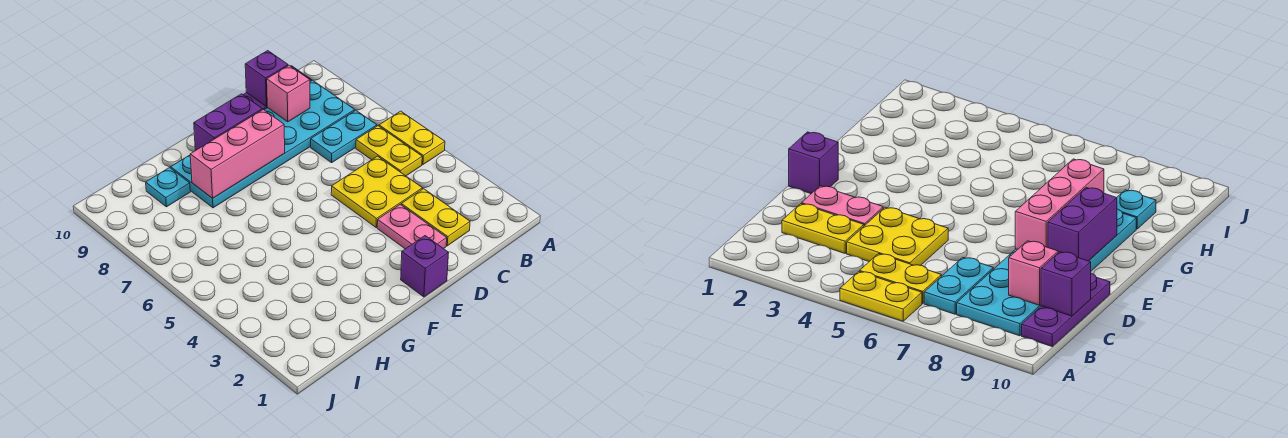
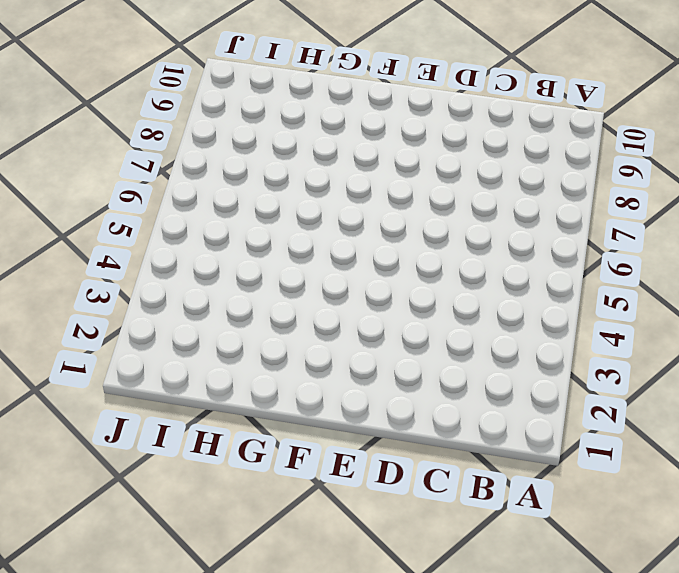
none -> yellow 1x2 plate [379,111,445,164]
none -> yellow 1x2 plate [356,126,422,176]
none -> cyan 1x2 plate [311,110,377,163]

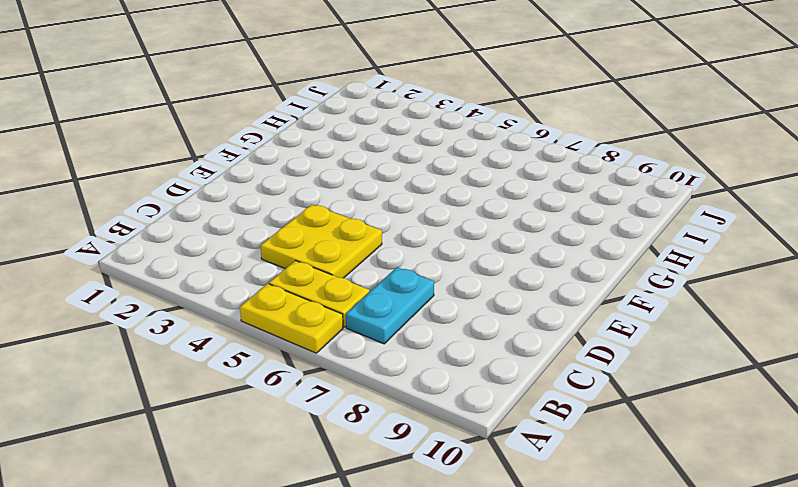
none -> cyan 2x6 plate [171,80,355,208]
none -> purple 1x3 plate [1022,273,1110,346]
none -> yellow 1x2 plate [401,189,470,246]

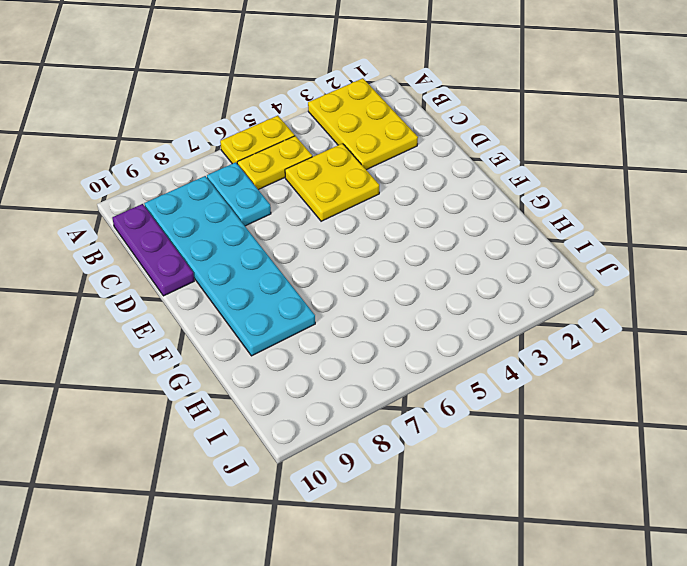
yellow 2x3 plate [308,78,418,170] -> yellow 1x2 plate [401,189,470,246]
none -> pink 1x2 plate [377,204,447,249]
none -> purple 1x1 brick [401,236,448,297]
none -> cyan 1x1 plate [146,168,190,207]

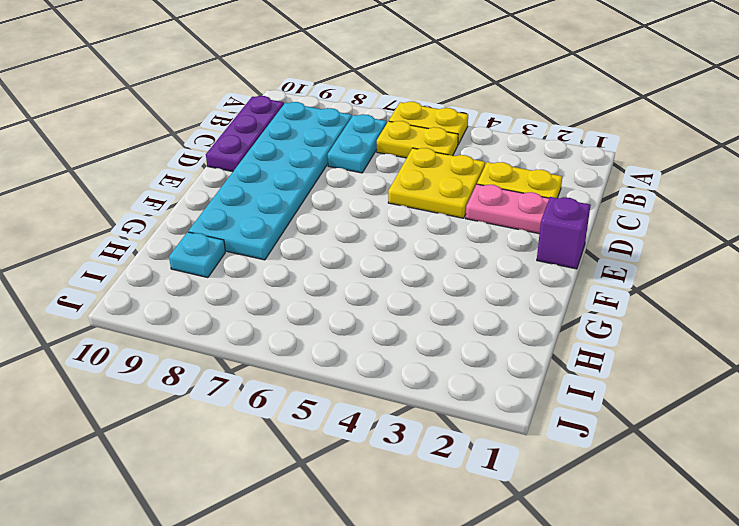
none -> pink 1x1 brick [267,65,310,122]
none -> purple 1x1 brick [245,51,288,107]
none -> pink 1x3 brick [190,110,285,198]

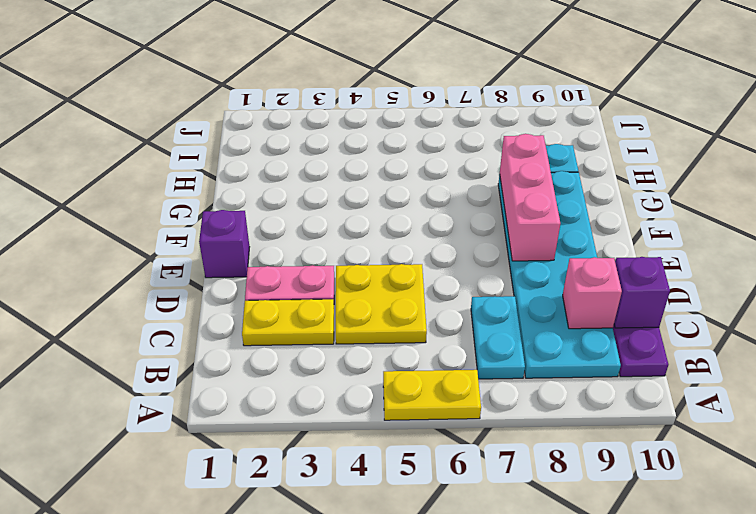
none -> yellow 1x2 plate [356,126,422,176]
none -> purple 1x2 brick [194,94,263,151]

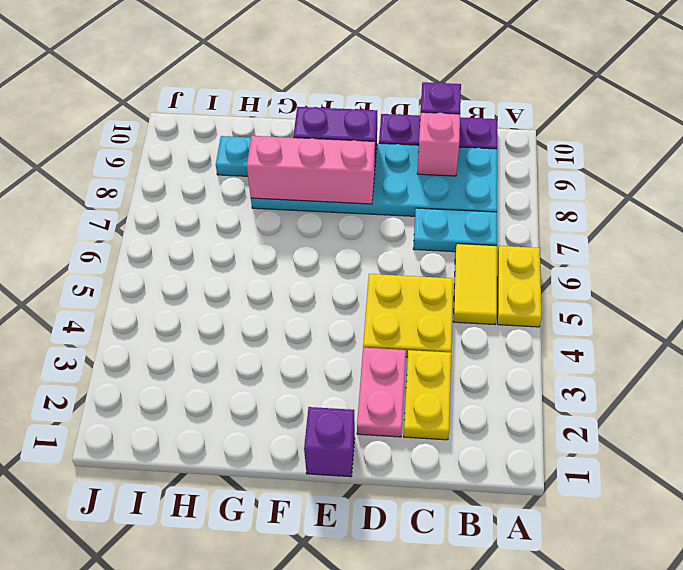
yellow 1x2 tile [453,244,497,325] -> yellow 1x2 plate [356,126,422,176]

